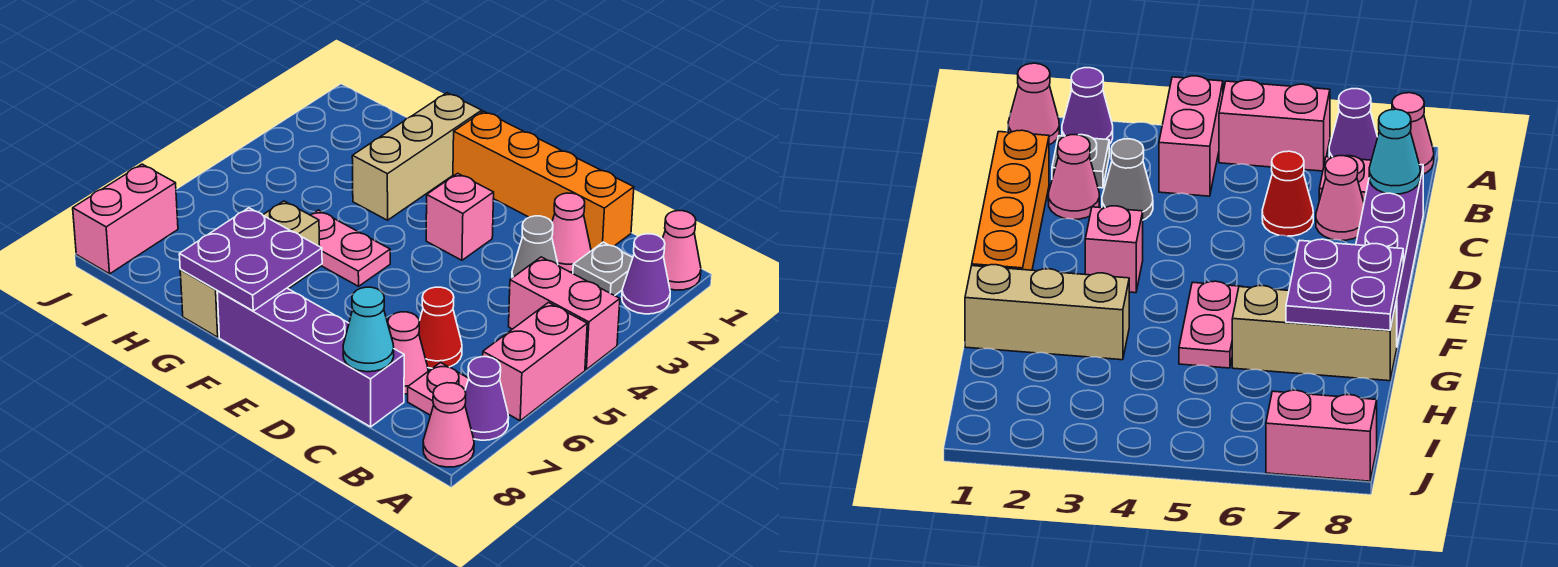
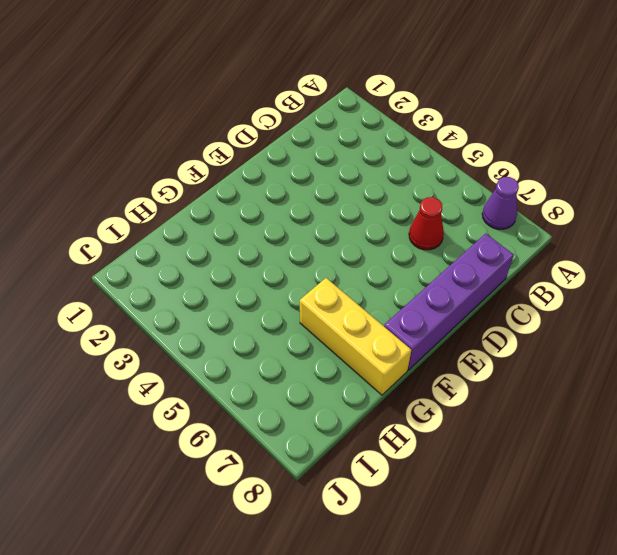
yellow 1x3 brick [300,278,411,395] -> tan 1x3 brick [180,201,320,337]
none -> pink 1x1 cone [662,211,701,290]
none -> purple 1x1 cone [622,234,670,314]
none -> pink 1x2 brick [509,257,620,369]

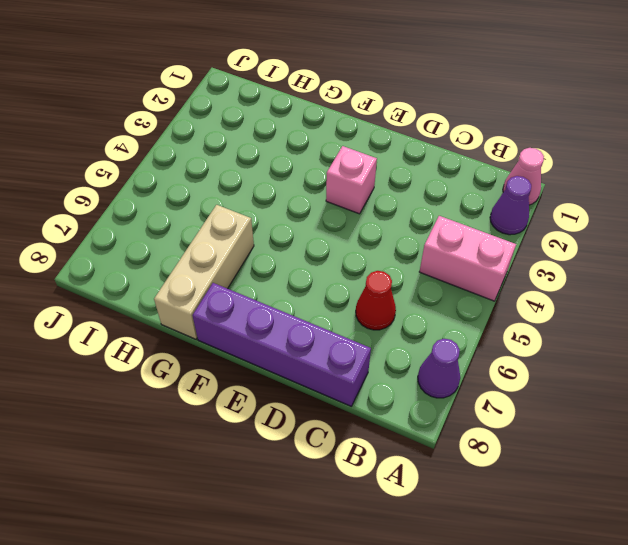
none -> pink 1x2 brick [483,303,587,421]
none -> pink 1x1 cone [423,383,474,467]
none -> grey 1x1 plate [573,242,633,296]

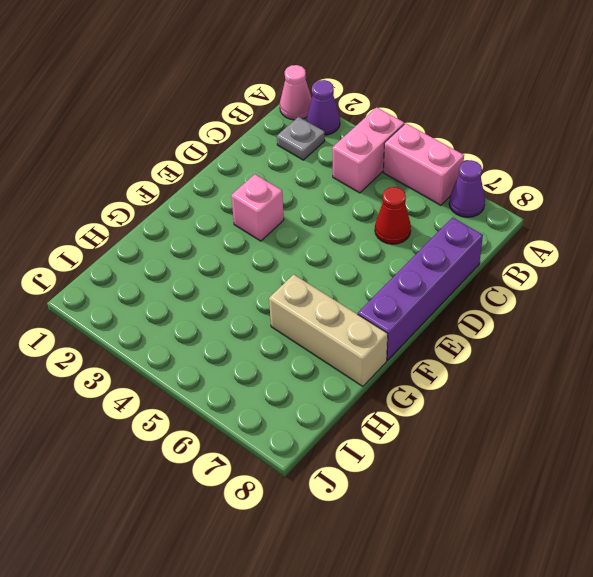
none -> pink 1x1 cone [423,383,474,467]
none -> pink 1x1 plate [408,363,469,415]
none -> orange 1x4 brick [453,111,634,250]

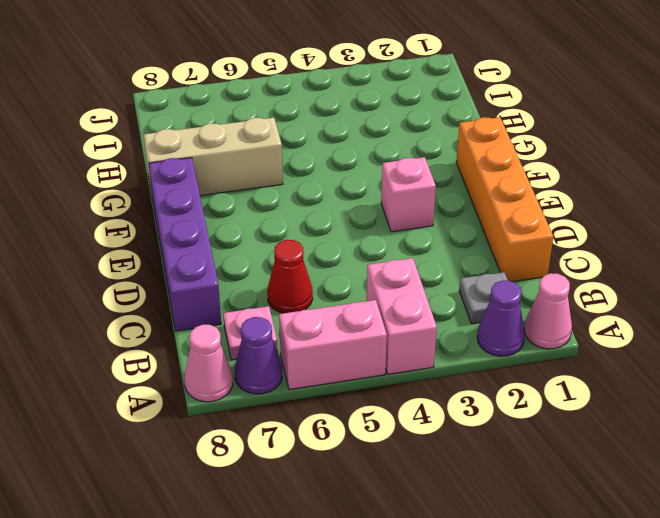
none -> pink 1x1 cone [552,193,591,272]
none -> grey 1x1 cone [512,216,558,278]
none -> pink 1x1 cone [388,312,428,394]

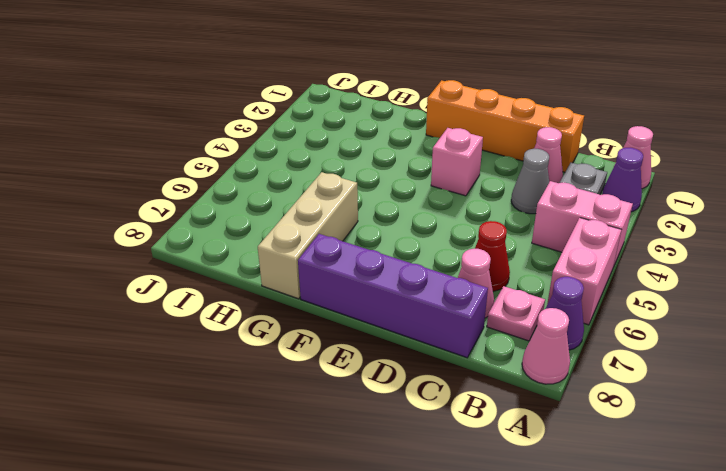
none -> pink 1x2 plate [311,210,390,286]
none -> tan 1x3 brick [352,93,482,220]
none -> pink 1x2 brick [73,164,178,274]

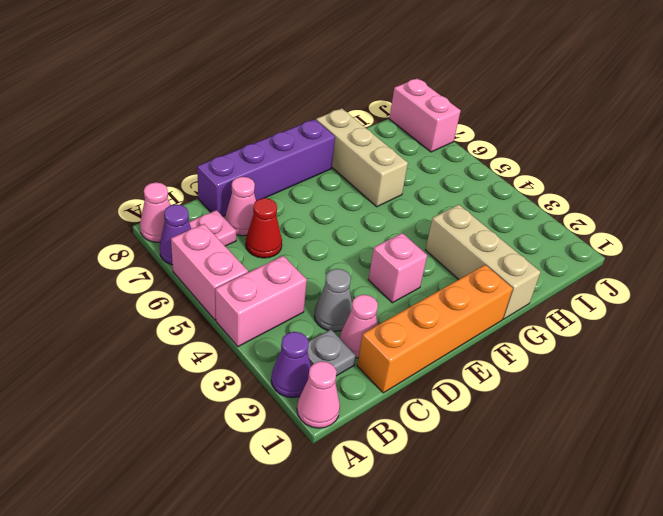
none -> pink 1x2 plate [311,210,390,286]
none -> cyan 1x1 cone [343,287,394,372]
none -> purple 2x2 plate [179,208,322,311]

